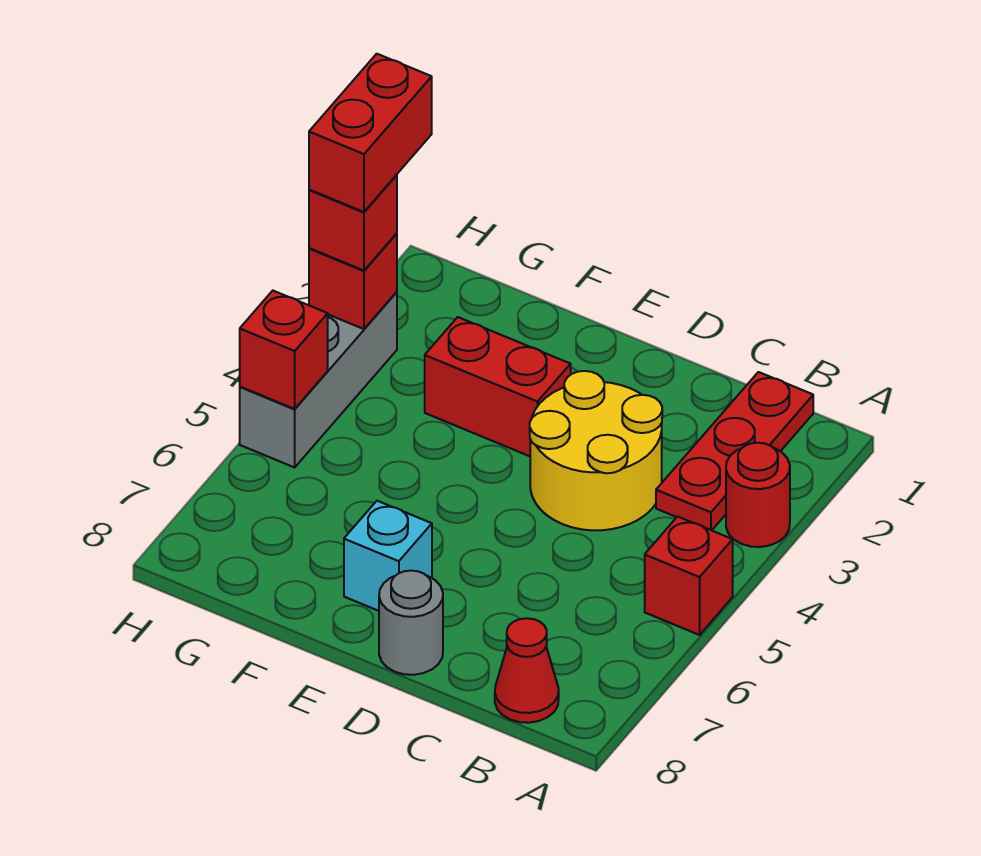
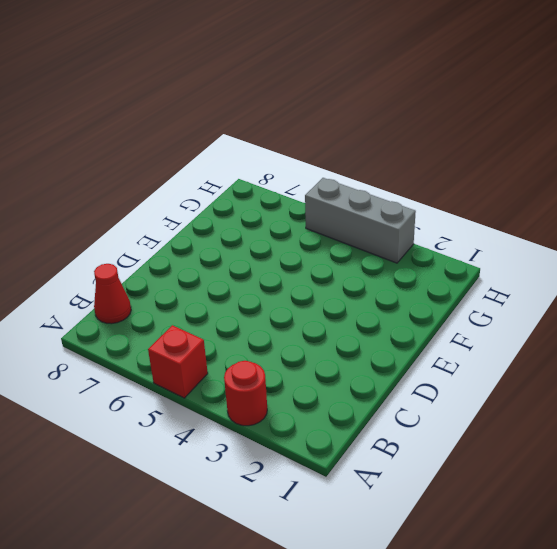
none -> red 1x3 plate [656,372,813,530]
none -> yellow 2x2 round brick [530,371,662,530]
none -> grey 1x1 round brick [379,571,443,675]

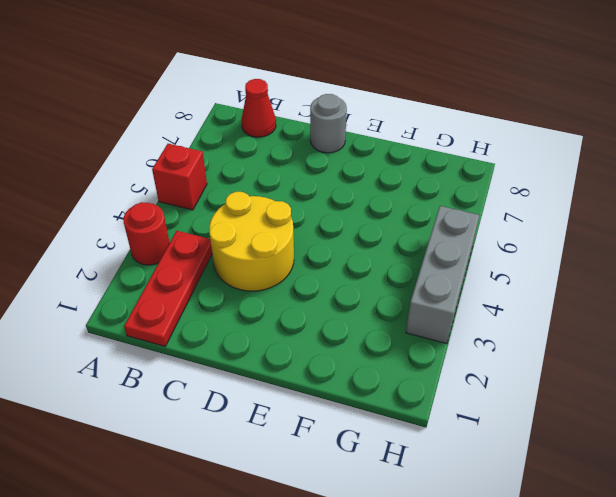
none -> red 1x2 brick [425,317,571,456]
none -> cyan 1x1 brick [344,501,432,611]
none -> red 1x1 brick [309,233,397,329]

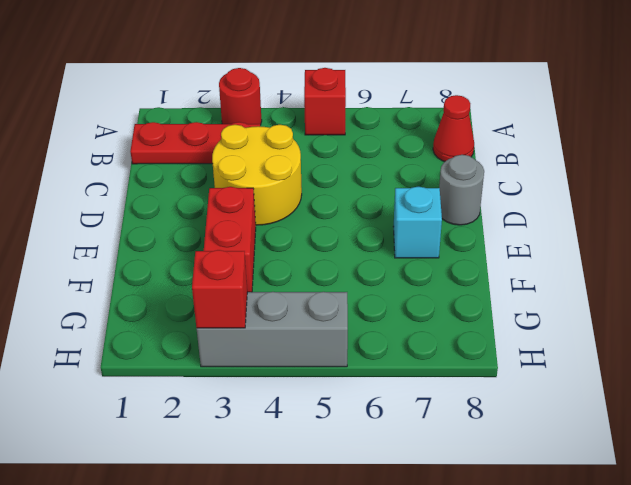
none -> red 1x1 brick [240,291,328,409]
none -> red 1x1 brick [309,175,397,271]
none -> red 1x2 brick [309,54,432,212]

